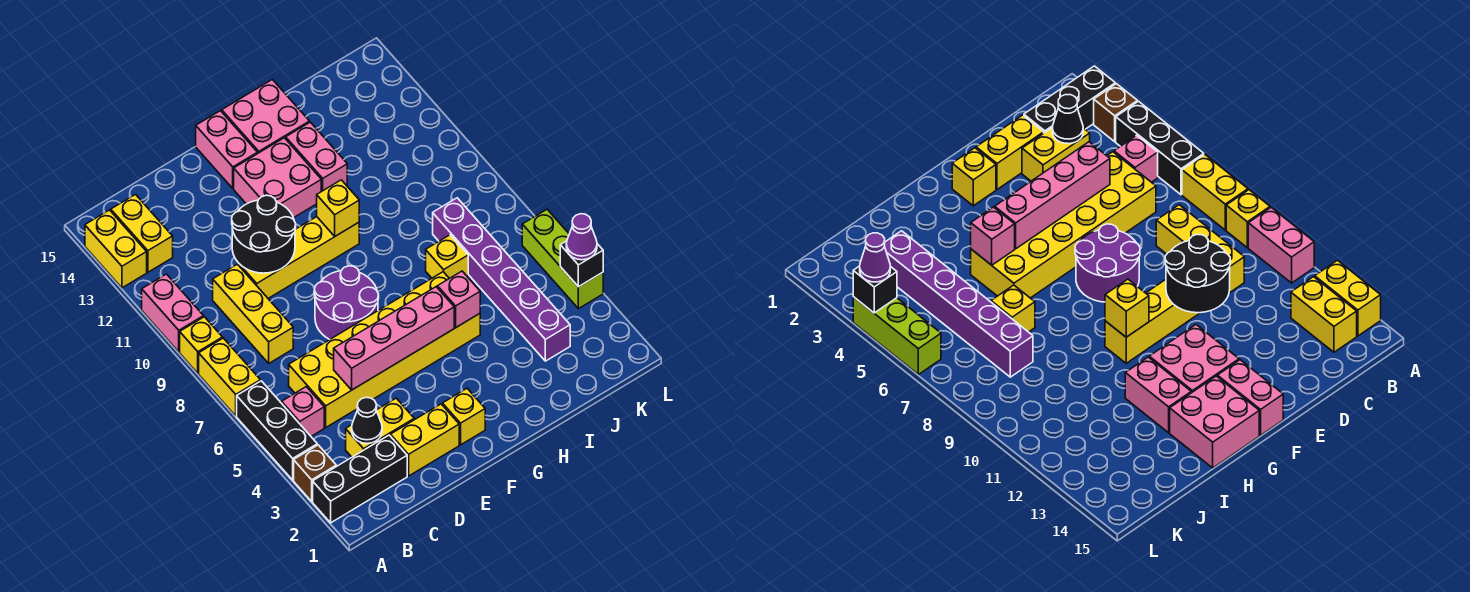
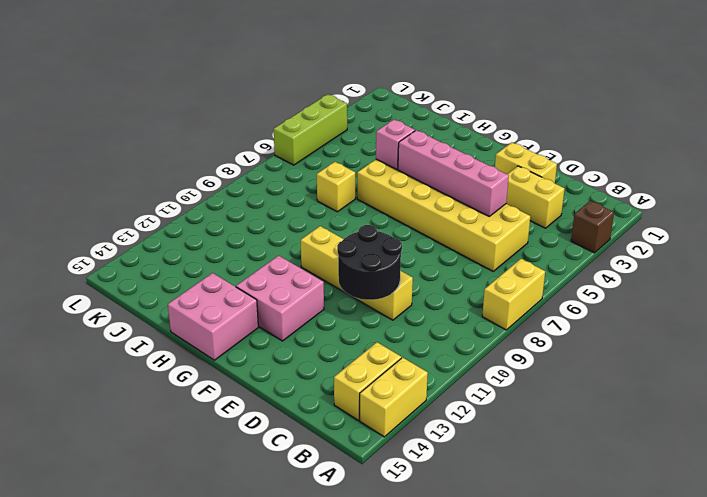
none -> black 1x3 brick [313,435,407,523]
none -> black 1x3 brick [237,381,317,480]
none -> yellow 1x1 brick [180,317,223,373]
none -> pink 1x2 brick [142,274,204,352]

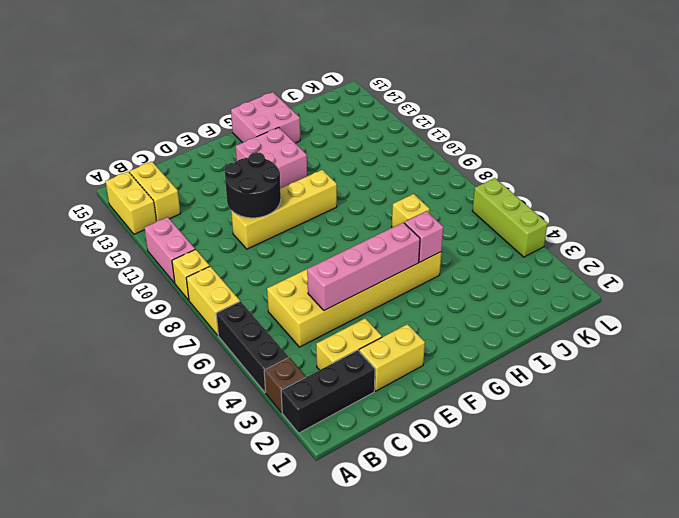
none -> pink 1x1 brick [282,387,324,436]
none -> yellow 1x3 brick [213,264,293,363]
none -> purple 2x2 round brick [314,266,379,340]
none -> yellow 1x1 brick [442,389,485,445]

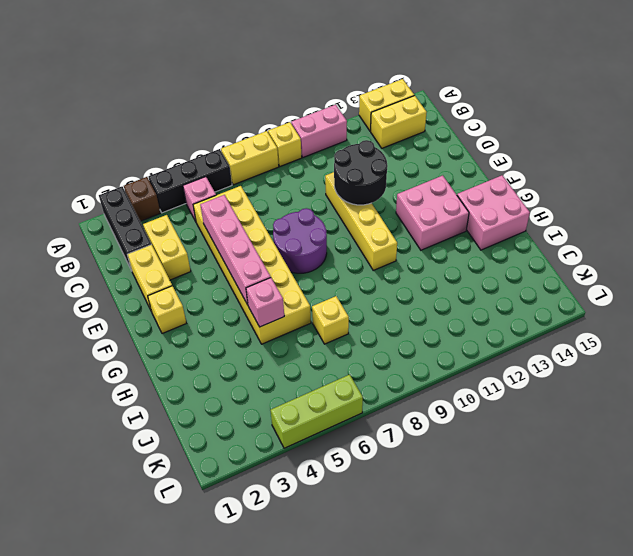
none -> yellow 1x3 brick [213,264,293,363]
none -> pink 1x2 brick [196,111,258,188]
none -> pink 1x2 brick [286,122,347,192]
none -> purple 1x6 brick [433,198,570,361]

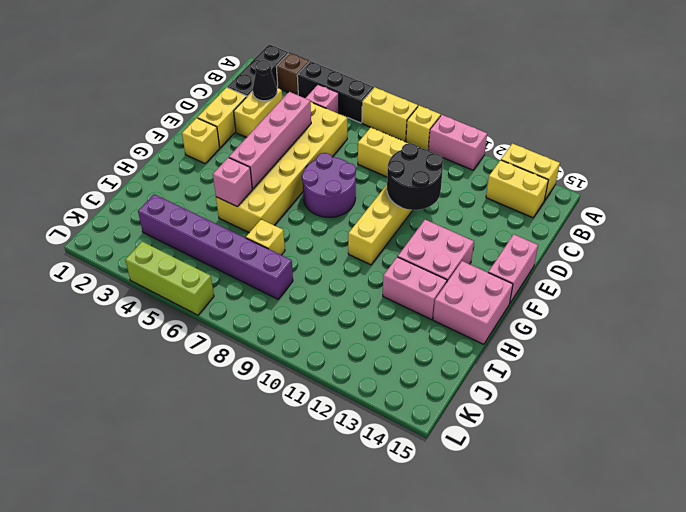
pink 1x2 brick [488,234,538,303] -> pink 1x2 brick turned to [196,111,258,188]
none -> yellow 1x1 brick [317,180,359,236]
none -> black 1x1 brick [560,241,603,287]
none -> purple 1x1 cone [566,214,597,260]

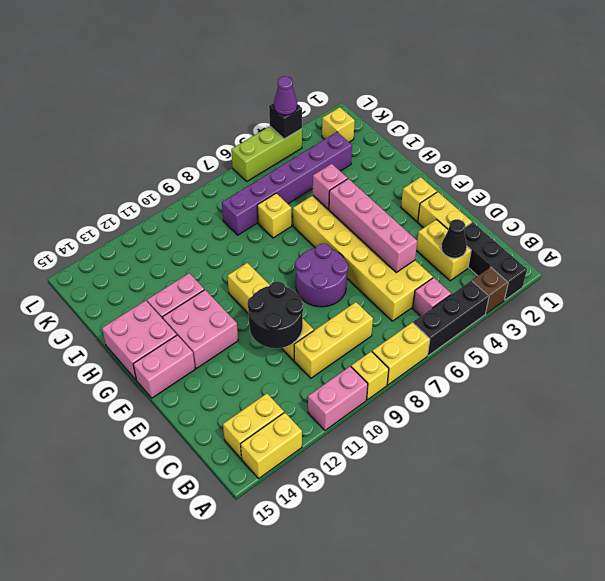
yellow 1x1 brick [322,107,355,142] -> yellow 1x1 brick moved to [317,180,359,236]

